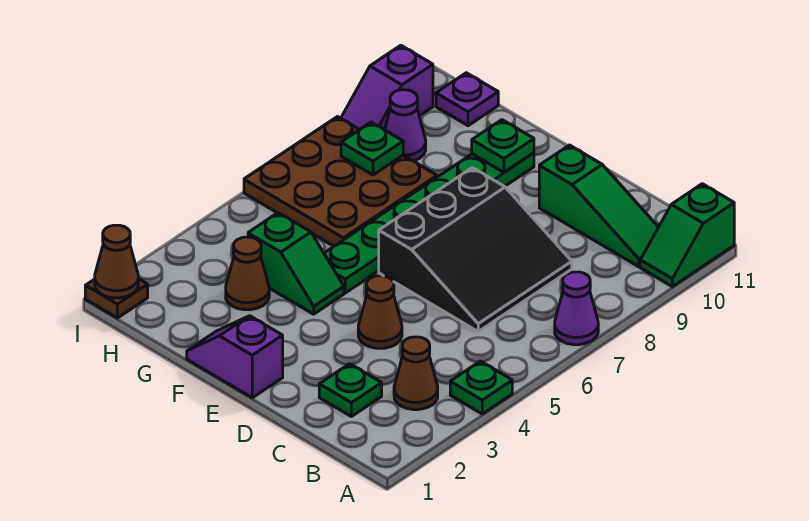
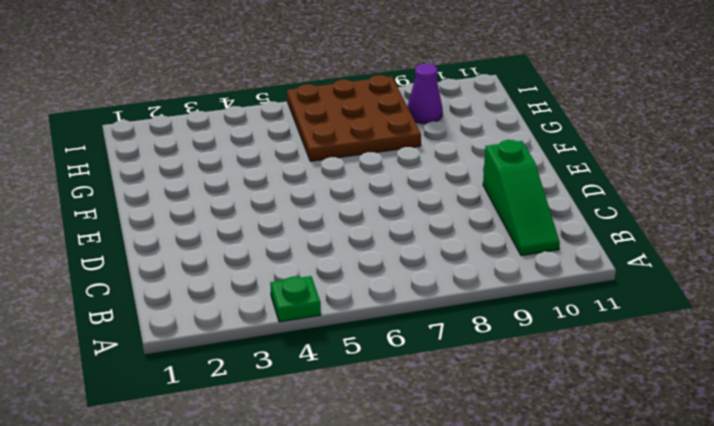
none -> purple 1x1 cone [555,272,598,345]
none -> green 1x2 slope [640,184,734,287]
none -> brown 1x1 cone [394,337,438,410]

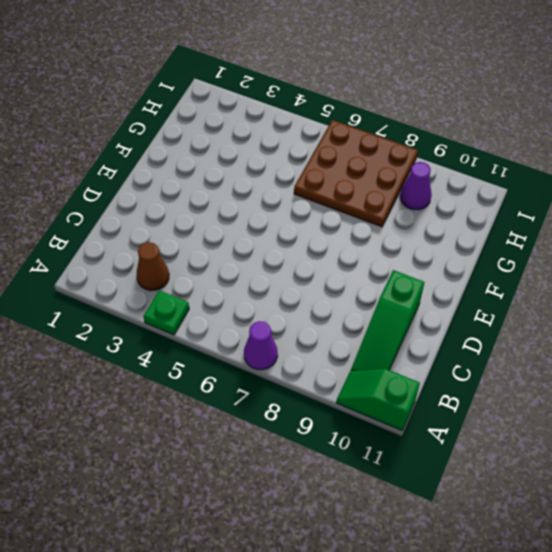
none -> green 1x1 plate [319,364,382,416]
none -> black 3x3 slope [379,168,572,331]
none -> brown 1x1 cone [358,276,402,348]

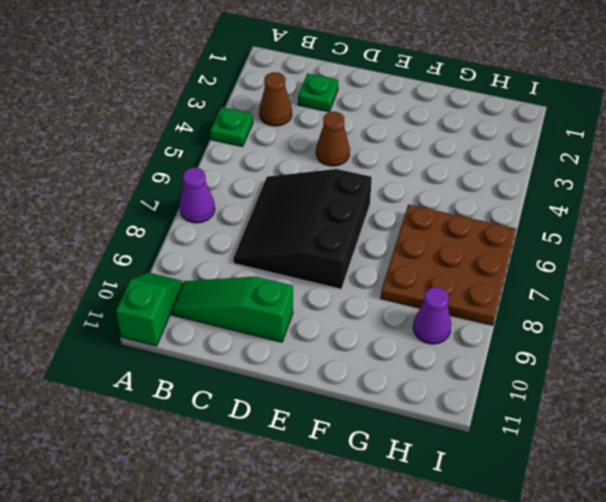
none -> purple 1x2 slope [187,316,283,398]
none -> green 1x2 slope [248,213,344,314]
none -> green 1x6 plate [324,153,534,293]

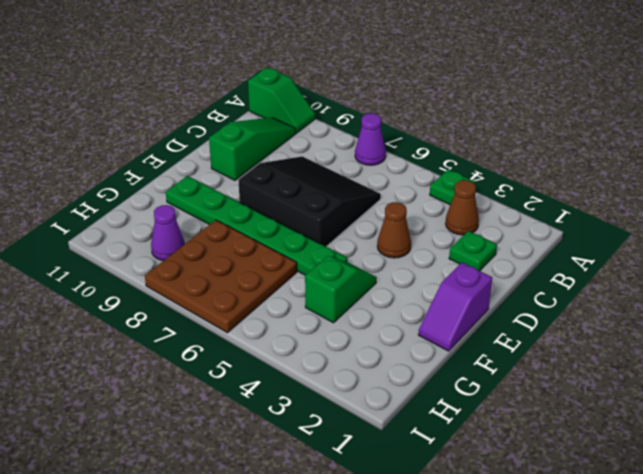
none -> brown 1x1 cone [226,237,269,310]
none -> purple 1x1 plate [436,73,498,126]
none -> brown 1x1 plate [85,279,148,318]

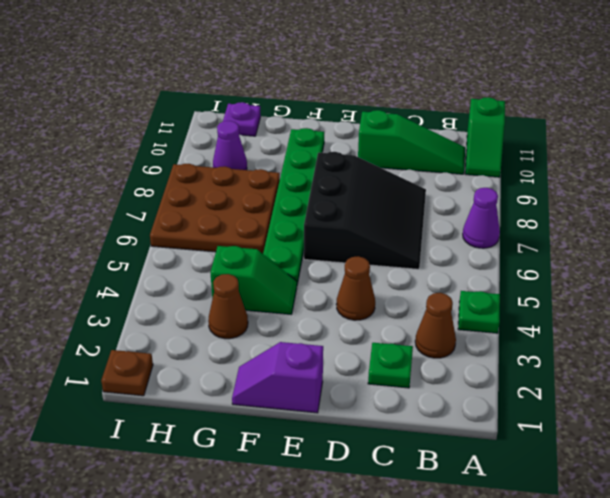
none -> purple 1x2 slope [341,45,433,130]
none -> green 1x1 plate [472,120,534,172]
none -> green 1x1 plate [341,122,403,175]

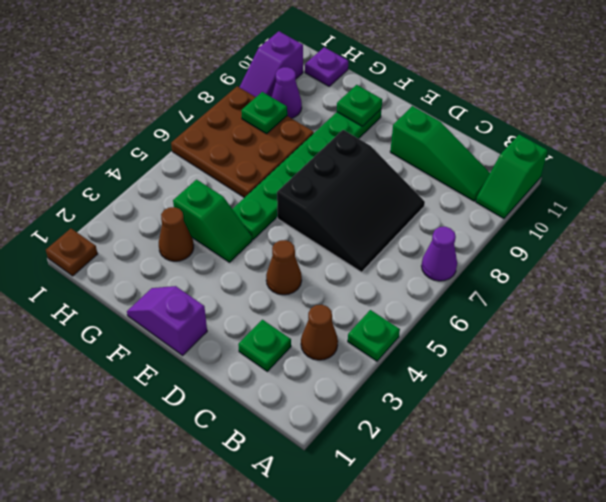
none -> brown 1x1 cone [95,225,138,298]

